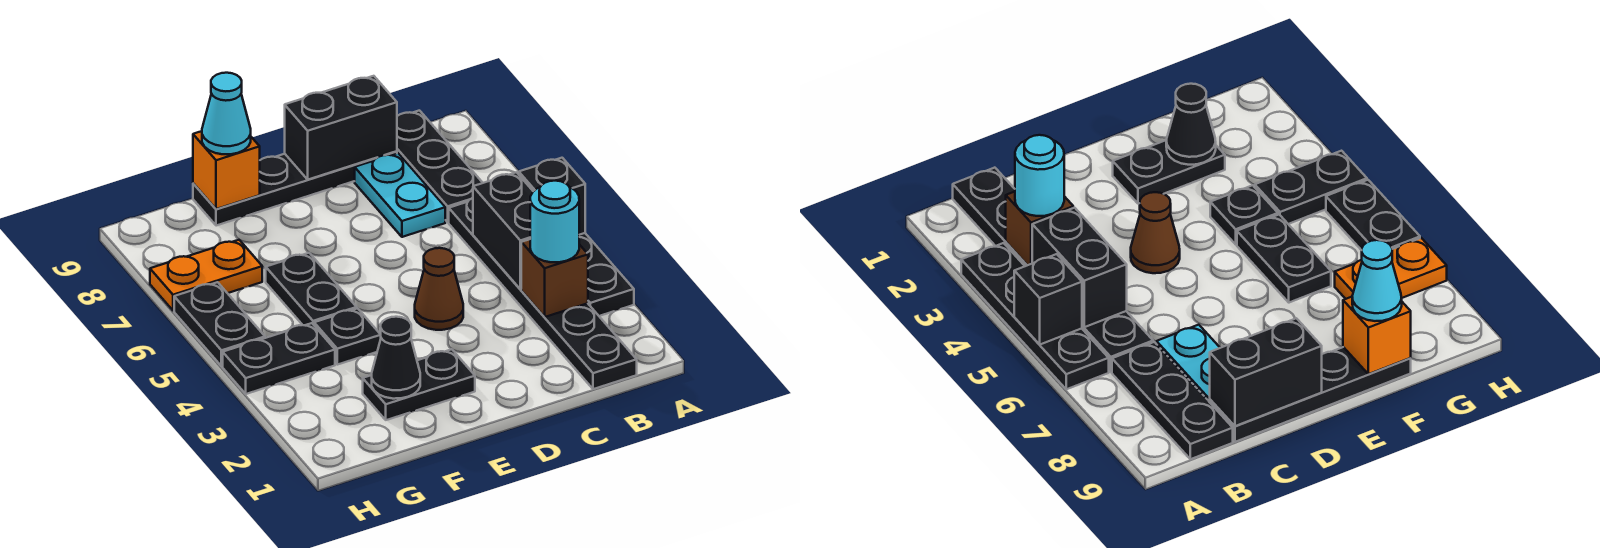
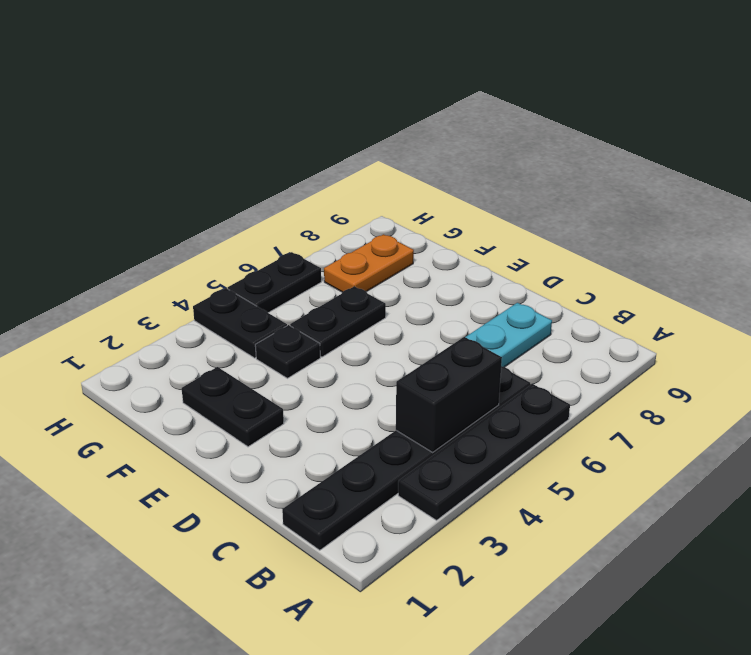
orange 1x2 plate [324,234,414,292] -> orange 1x2 plate turned to [150,240,262,311]
none -> black 1x3 plate [397,111,483,222]
none -> black 1x4 plate [193,151,397,226]
none -> brown 1x1 cone [415,248,463,330]

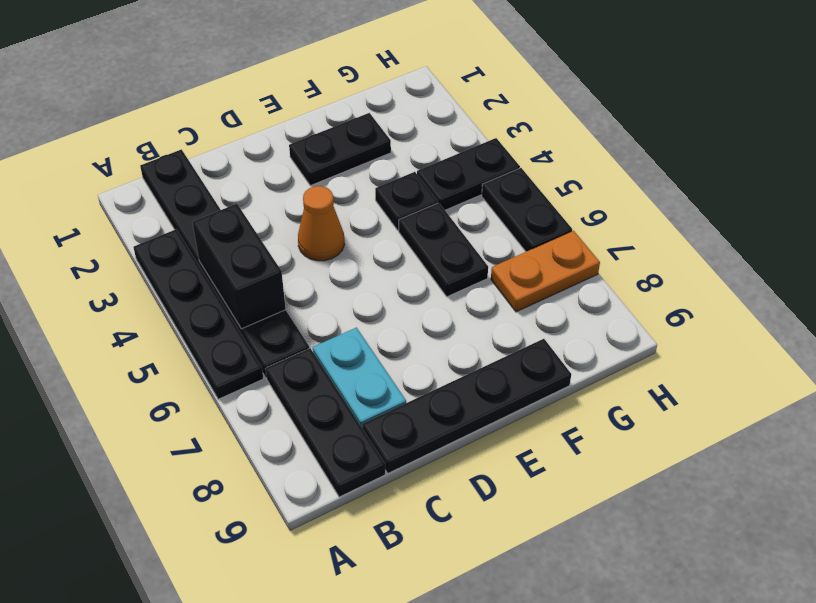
orange 1x1 cone [298,186,344,261] -> brown 1x1 cone [415,248,463,330]
none -> black 1x1 brick [519,158,585,235]
none -> brown 1x1 brick [521,239,588,317]
none -> black 1x2 brick [285,76,397,180]

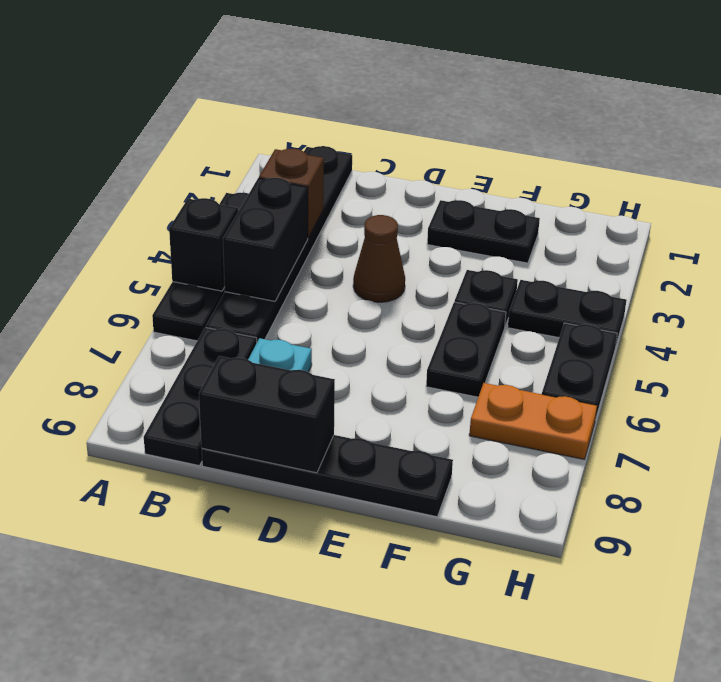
none -> black 1x1 cone [372,317,420,399]
none -> orange 1x1 brick [193,131,260,209]
none -> cyan 1x1 round brick [530,181,579,262]

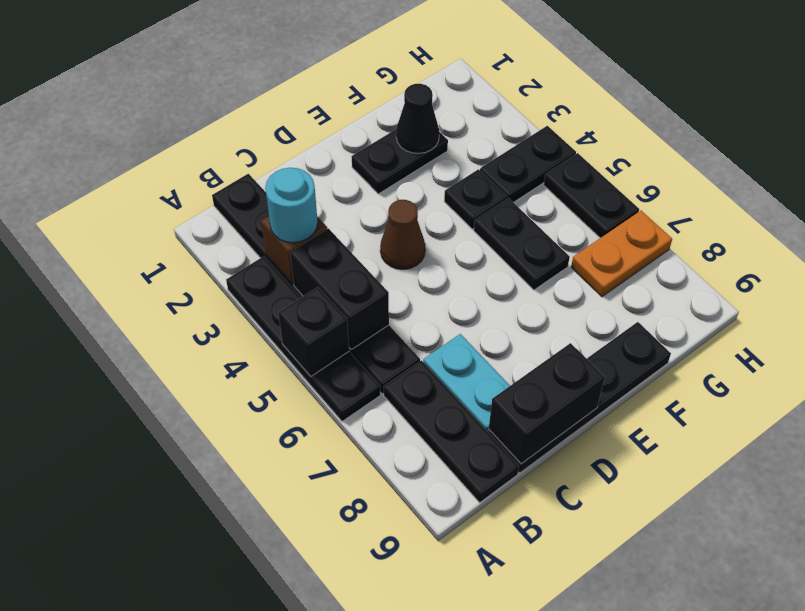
none -> orange 1x1 brick [193,131,260,209]
none -> cyan 1x1 cone [202,73,251,154]

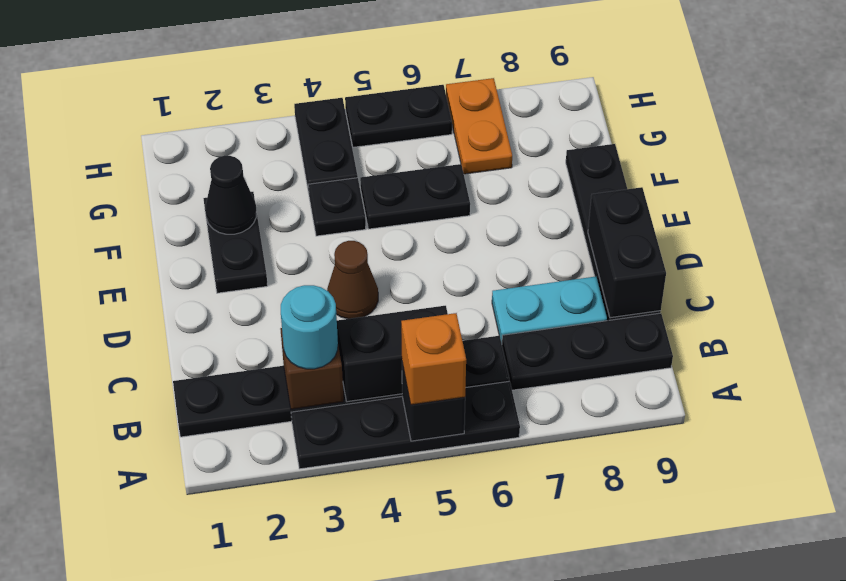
orange 1x1 brick [401,313,466,405] -> orange 1x1 brick moved to [193,131,260,209]
none -> cyan 1x1 cone [202,73,251,154]

